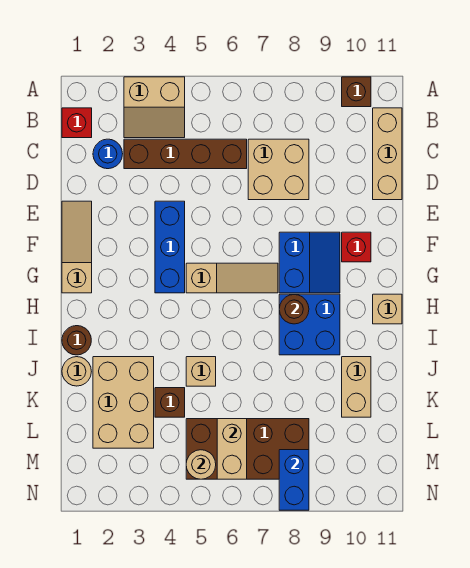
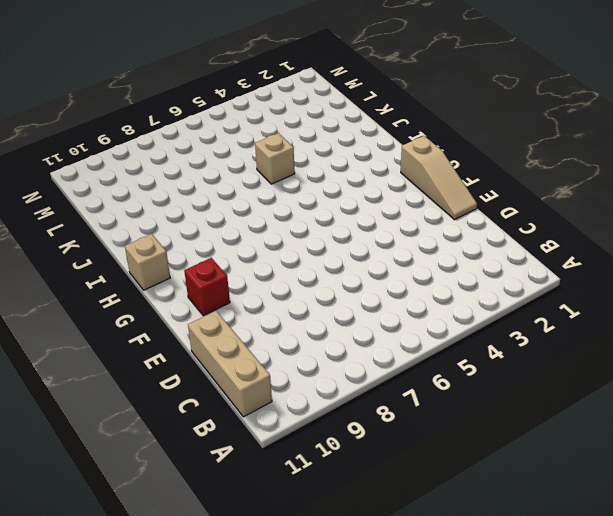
none -> tan 2x2 slope [124,77,185,138]
none -> brown 1x1 brick [342,77,371,107]
none -> red 1x1 brick [62,108,92,138]

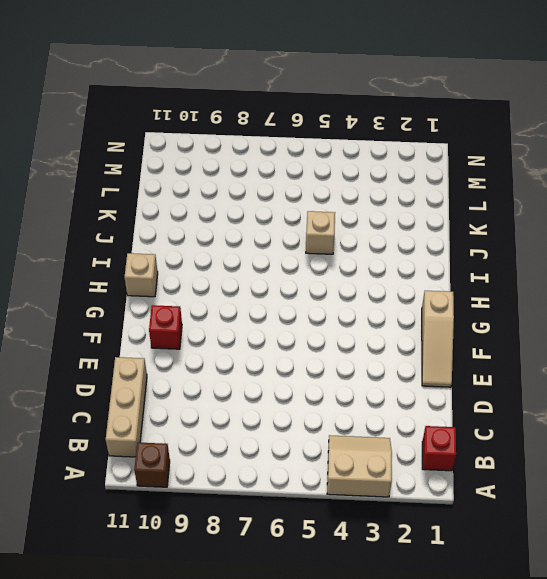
none -> blue 1x1 round brick [93,139,123,169]
none -> brown 1x4 brick [124,139,247,169]
none -> tan 2x2 brick [248,139,309,200]

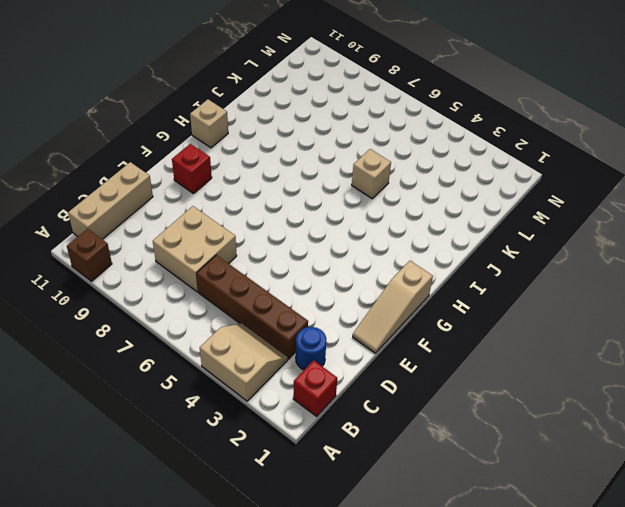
none -> blue 1x3 brick [155,201,185,293]
none -> blue 2x2 slope [279,232,340,293]
none -> tan 1x3 slope [186,263,278,293]

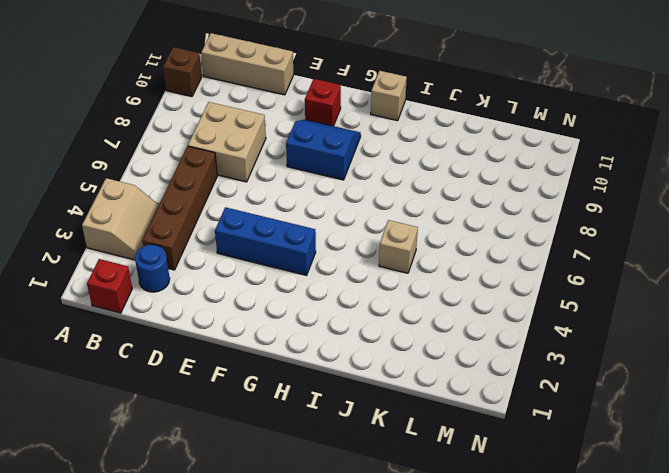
none -> tan 1x3 slope [62,201,92,293]
none -> tan 1x3 slope [186,263,278,293]
none -> blue 2x2 brick [279,294,340,355]

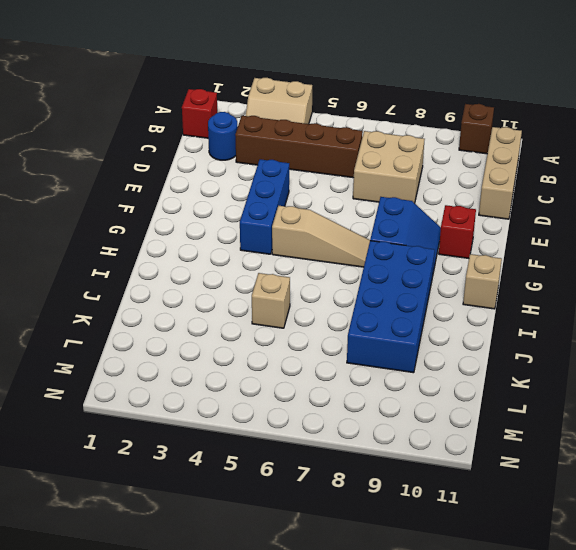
blue 2x4 brick [347,241,435,373] -> blue 2x2 brick [279,294,340,355]
none -> tan 1x3 slope [62,201,92,293]
none -> brown 1x1 round brick [62,326,91,355]
none -> tan 1x1 round brick [62,357,91,386]

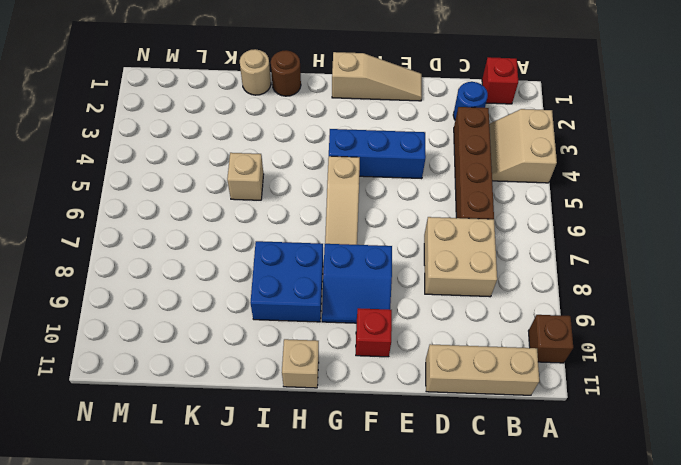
none -> tan 2x3 brick [93,357,154,448]
none -> tan 1x2 brick [342,357,371,417]
none -> brown 1x1 brick [155,388,185,417]

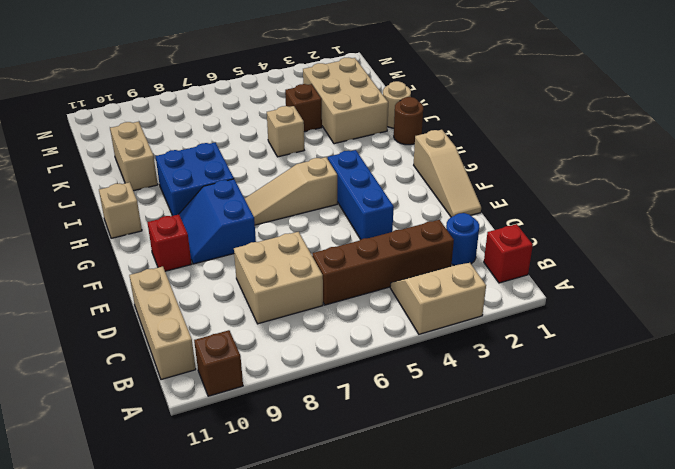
none -> brown 2x4 brick [186,419,309,479]
none -> brown 1x1 round brick [279,294,309,324]
none -> tan 1x2 brick [217,419,247,479]

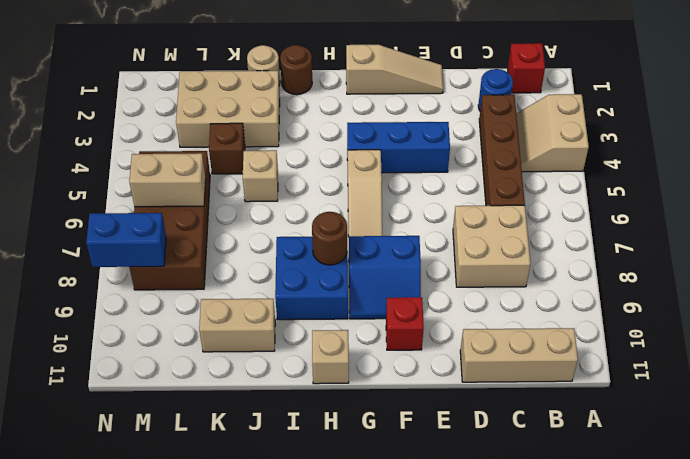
none -> brown 1x1 brick [342,77,371,107]
none -> tan 1x1 round brick [186,450,216,479]

